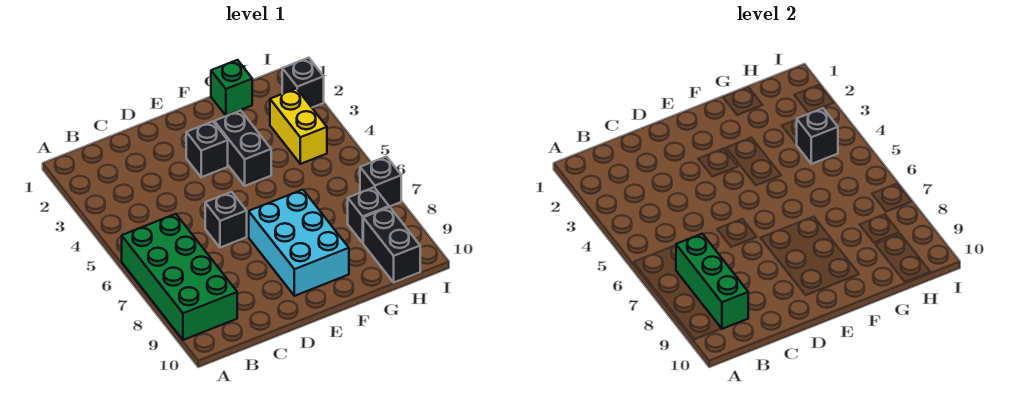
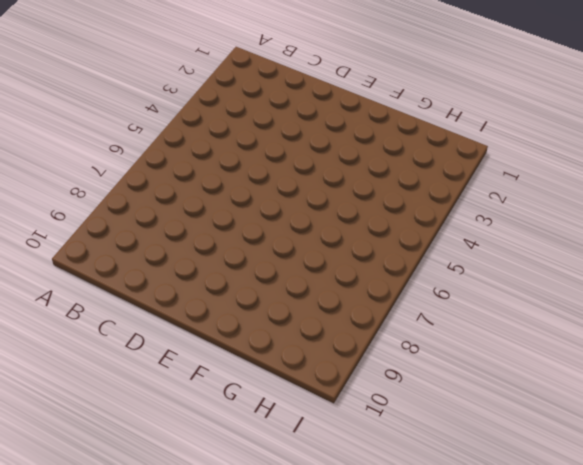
none -> green 2x4 brick [122,214,237,340]
none -> black 1x1 brick [205,192,247,248]
none -> black 1x1 brick [186,122,228,177]

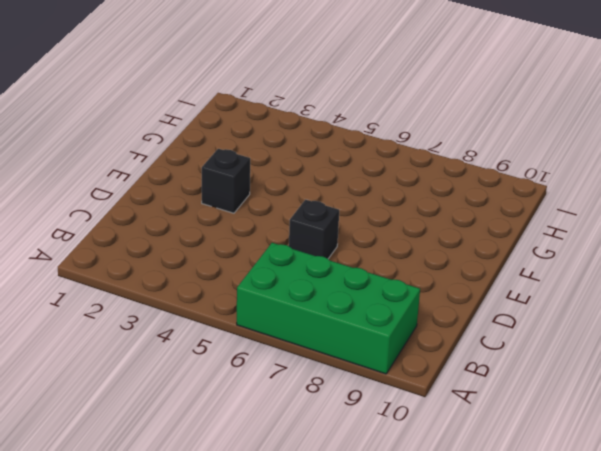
none -> cyan 2x3 brick [249,190,349,296]
none -> black 1x2 brick [214,110,271,186]
none -> green 1x1 brick [211,60,252,116]

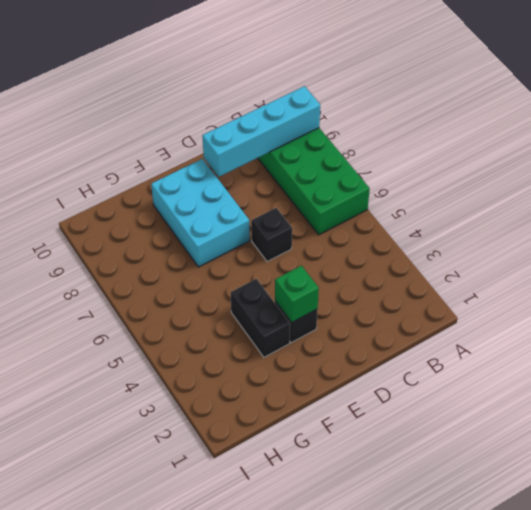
cyan 1x4 brick [202,86,320,177] -> green 1x3 brick [676,234,748,329]
green 1x1 brick [275,266,319,323] -> green 1x1 brick moved to [211,60,252,116]
none -> yellow 1x2 brick [270,88,327,164]
none -> black 1x1 brick [348,187,389,243]
none -> black 1x2 brick [363,207,420,282]

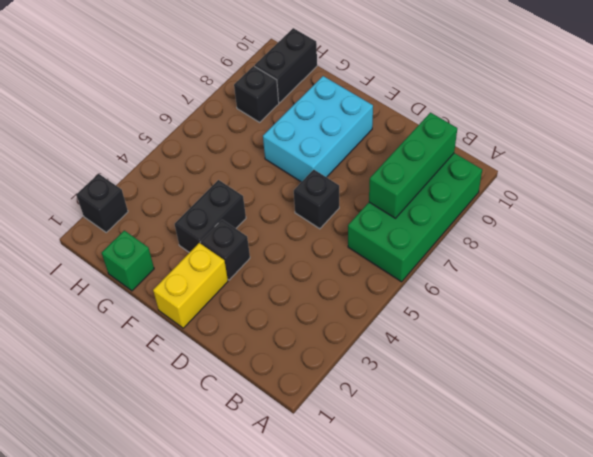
yellow 1x2 brick [153,243,228,328] -> yellow 1x2 brick moved to [270,88,327,164]
none -> black 1x1 brick [360,157,401,207]
none -> black 1x1 brick [797,108,838,164]

